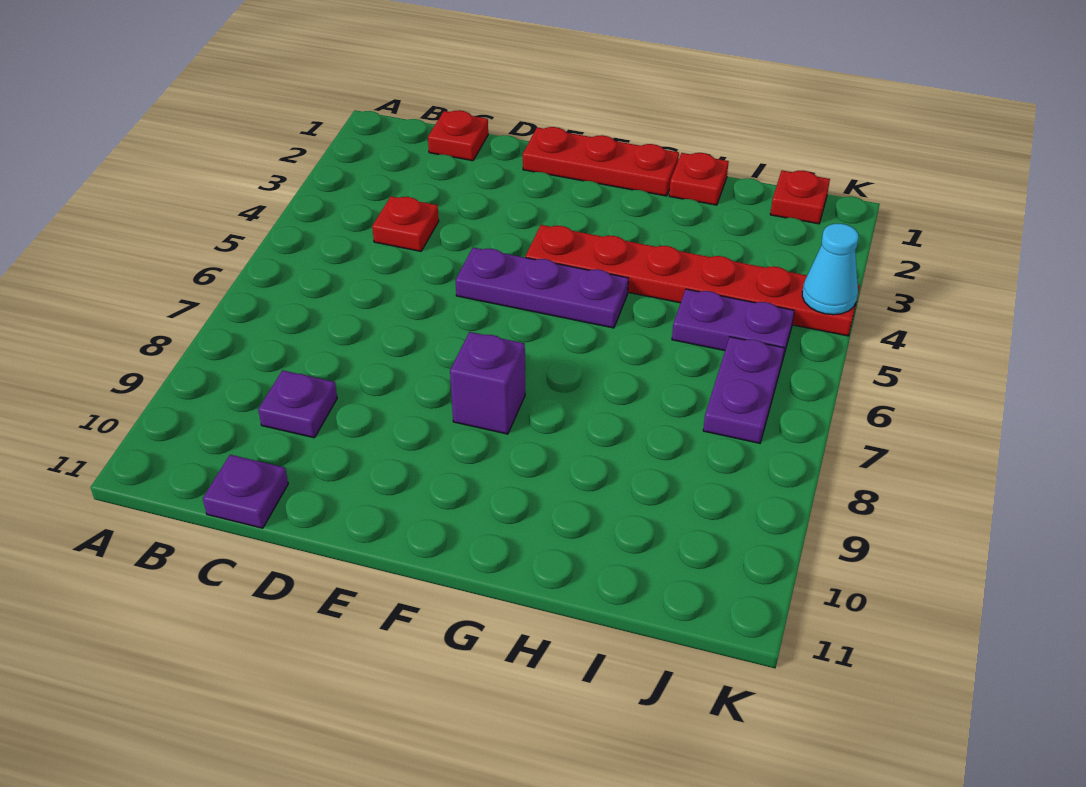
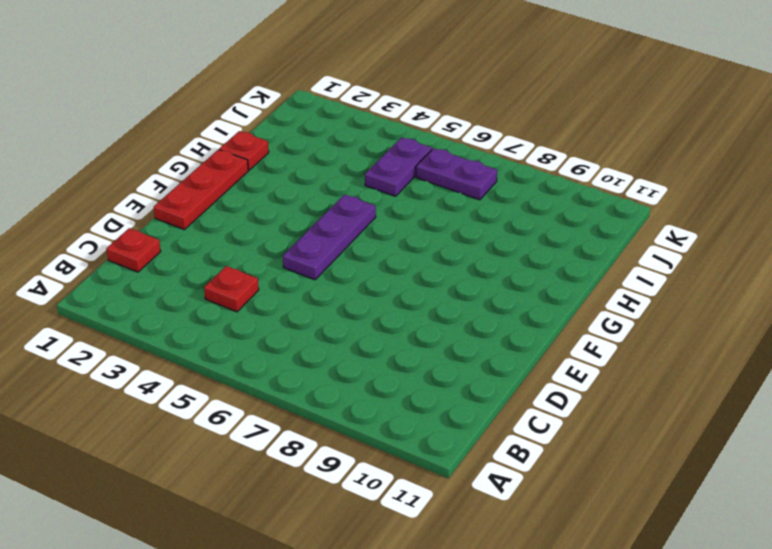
none -> purple 1x1 plate [258,370,337,438]
none -> purple 1x1 plate [203,455,288,528]
none -> red 1x6 plate [526,225,860,336]

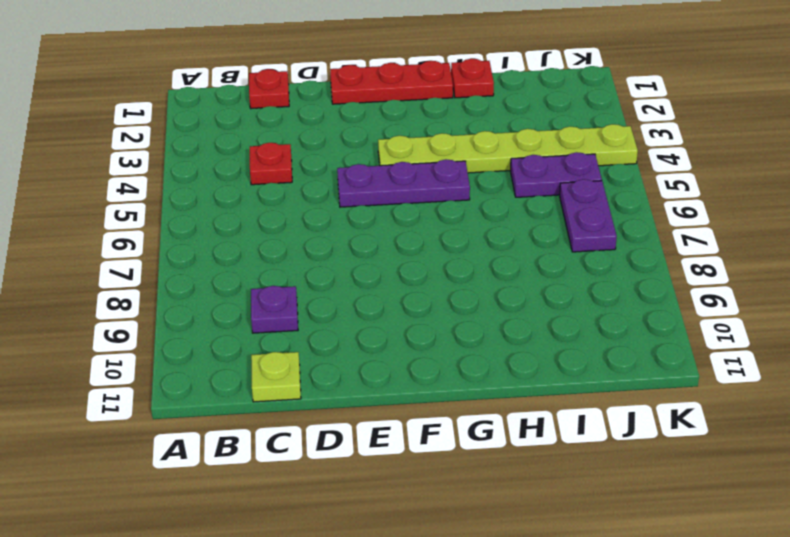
lime 1x1 plate [251,352,301,402] -> purple 1x1 plate [203,455,288,528]
lime 1x6 plate [378,124,638,173] -> red 1x6 plate [526,225,860,336]
none -> purple 1x1 brick [450,332,525,434]
none -> red 1x1 plate [770,170,830,224]
none -> cyan 1x1 cone [802,224,859,315]

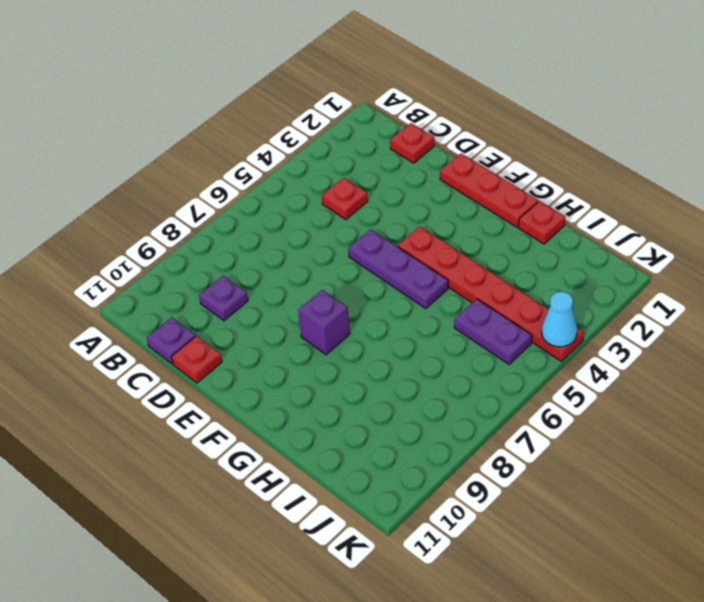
red 1x1 plate [171,336,222,383] -> red 1x1 plate moved to [770,170,830,224]
none -> purple 1x2 plate [703,337,784,443]

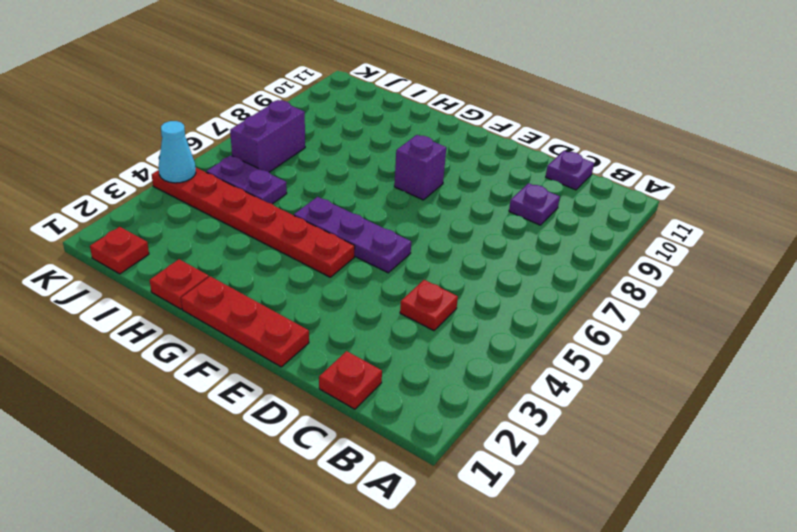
purple 1x2 brick [230,100,305,172] -> purple 1x2 plate [703,337,784,443]

